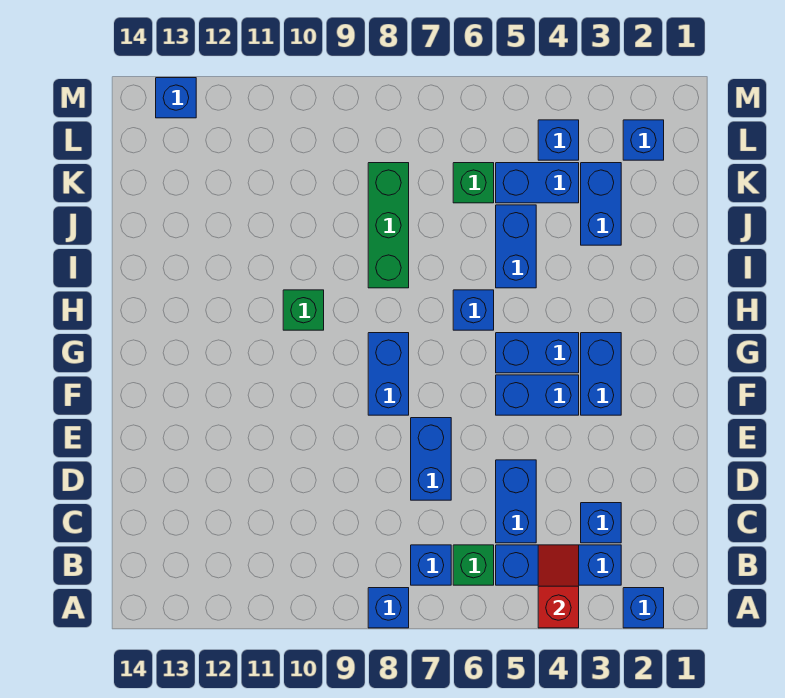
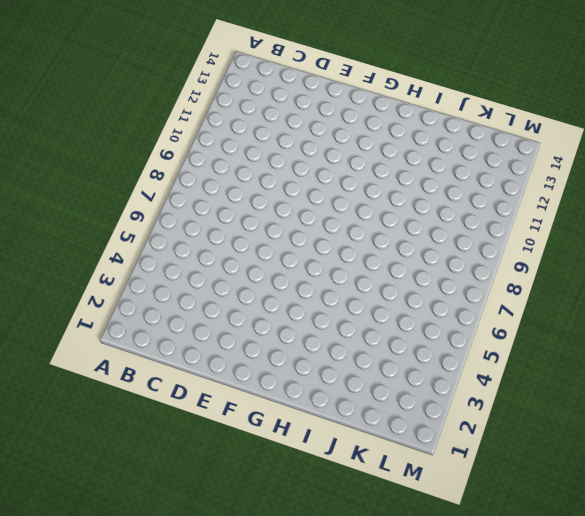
none -> blue 1x1 brick [623,588,664,628]
none -> blue 1x1 brick [368,588,409,628]
none -> blue 1x3 brick [496,545,621,585]

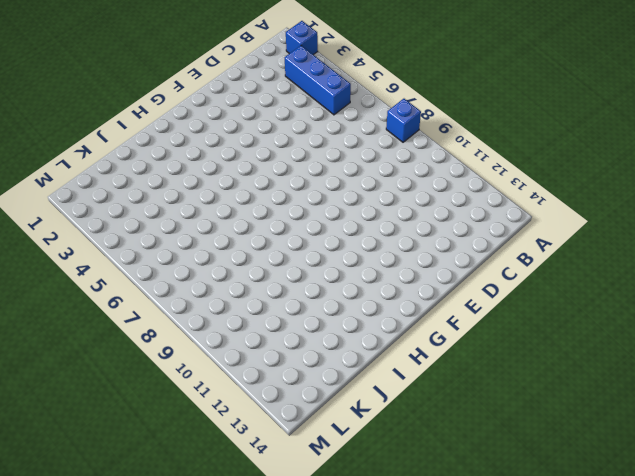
none -> green 1x1 brick [453,545,494,585]
none -> blue 1x1 brick [411,545,451,585]
none -> blue 1x1 brick [581,503,621,543]

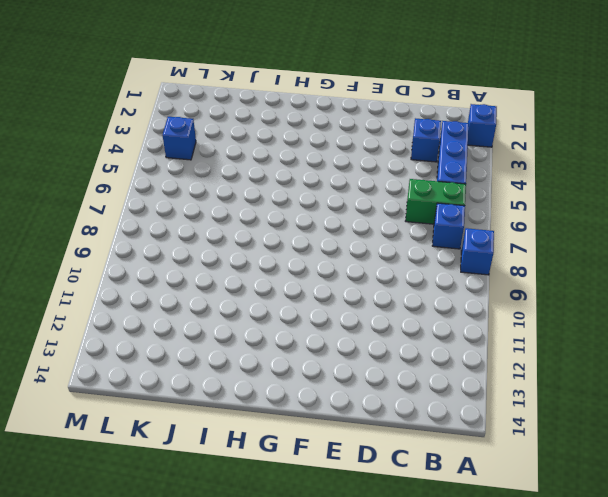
green 1x2 brick [406,179,466,224] -> green 1x1 brick [453,545,494,585]
none -> blue 1x2 brick [496,460,536,543]
none -> blue 1x2 brick [411,418,451,500]
none -> blue 1x2 brick [581,333,621,415]

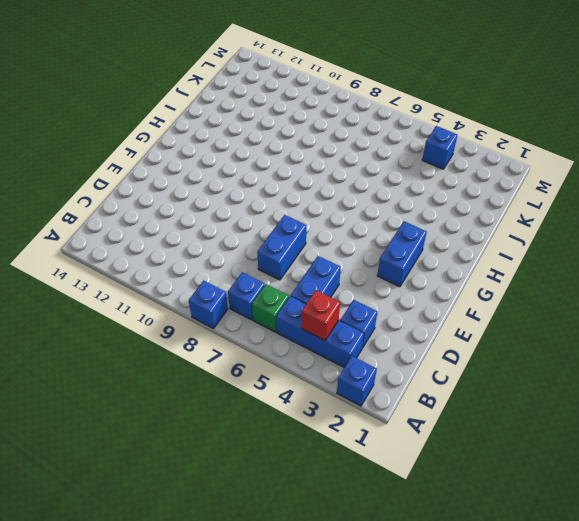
red 1x1 brick [301,290,340,341] -> red 1x2 slope [538,545,579,628]
none -> blue 1x2 brick [496,375,579,415]
none -> blue 1x2 brick [368,333,409,415]
none -> blue 1x2 brick [496,333,579,373]

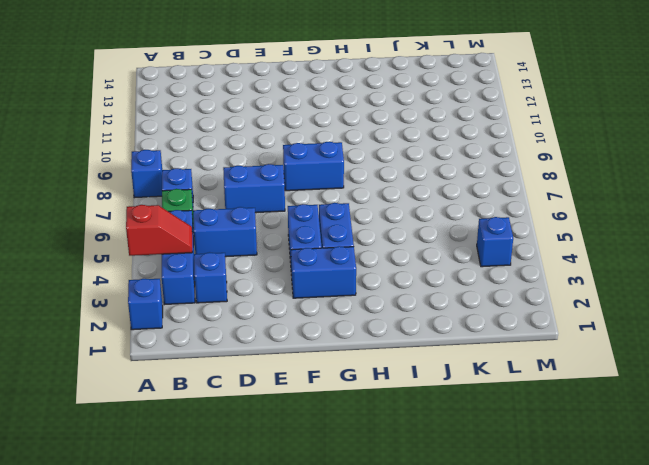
none -> blue 1x1 brick [453,290,494,330]
none -> green 1x1 brick [283,290,324,330]
none -> blue 1x2 brick [496,205,536,288]

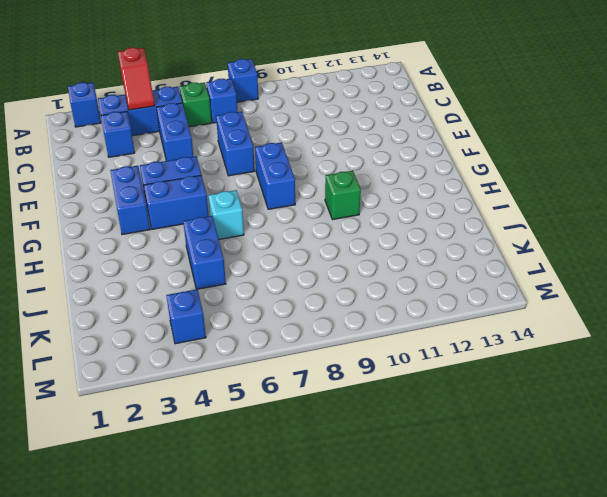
cyan 1x1 brick [208,190,244,239] -> blue 1x1 brick [453,290,494,330]
none -> green 1x3 brick [368,163,409,288]
none -> blue 1x2 brick [581,163,621,245]
none -> blue 1x2 brick [496,163,579,203]

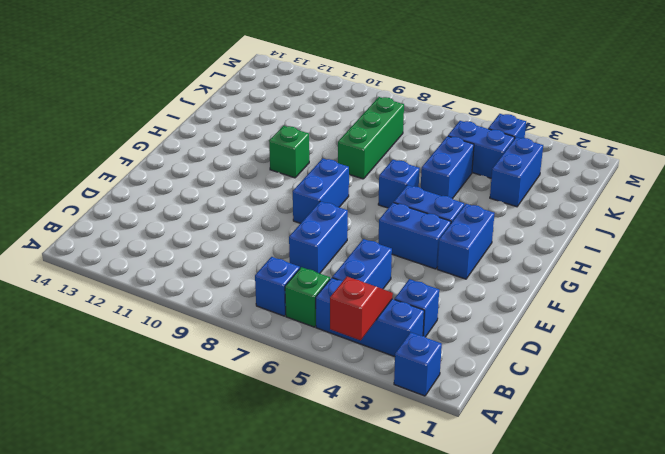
none -> blue 1x1 brick [368,588,409,628]
none -> green 1x1 brick [453,163,494,203]
none -> blue 1x1 brick [623,120,664,160]

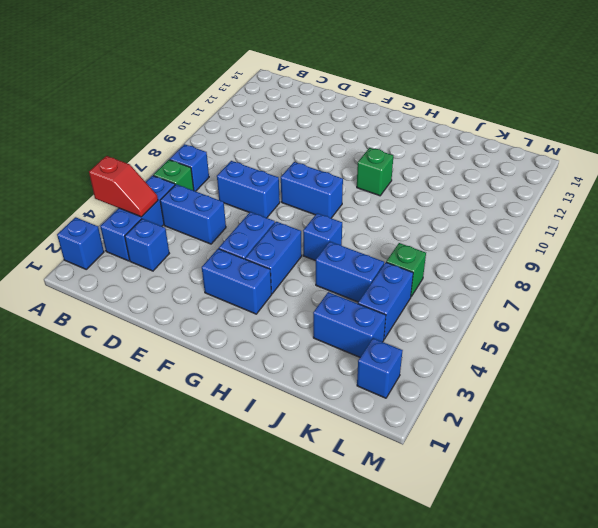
none -> blue 1x1 brick [368,588,409,628]
none -> green 1x3 brick [368,163,409,288]
none -> blue 1x1 brick [538,120,579,160]

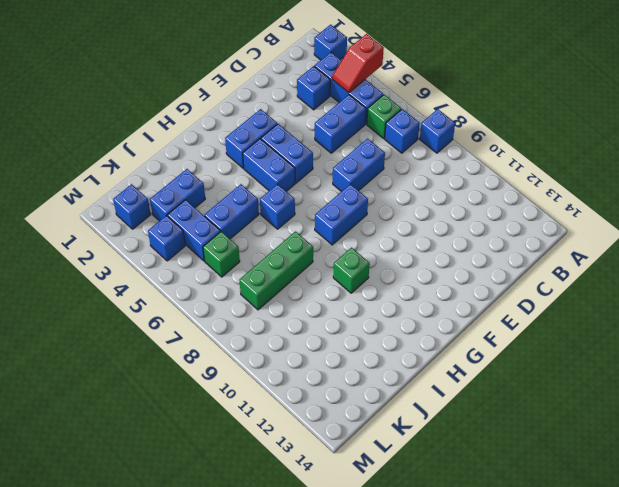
none -> blue 1x1 brick [156,78,196,118]

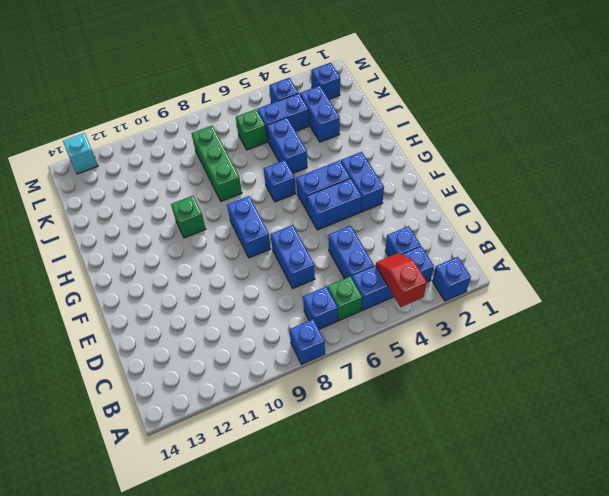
cyan 1x1 brick [63,133,98,174] -> blue 1x1 brick [156,78,196,118]

